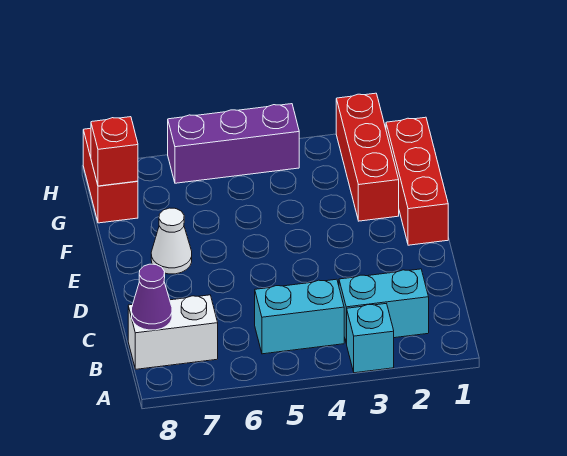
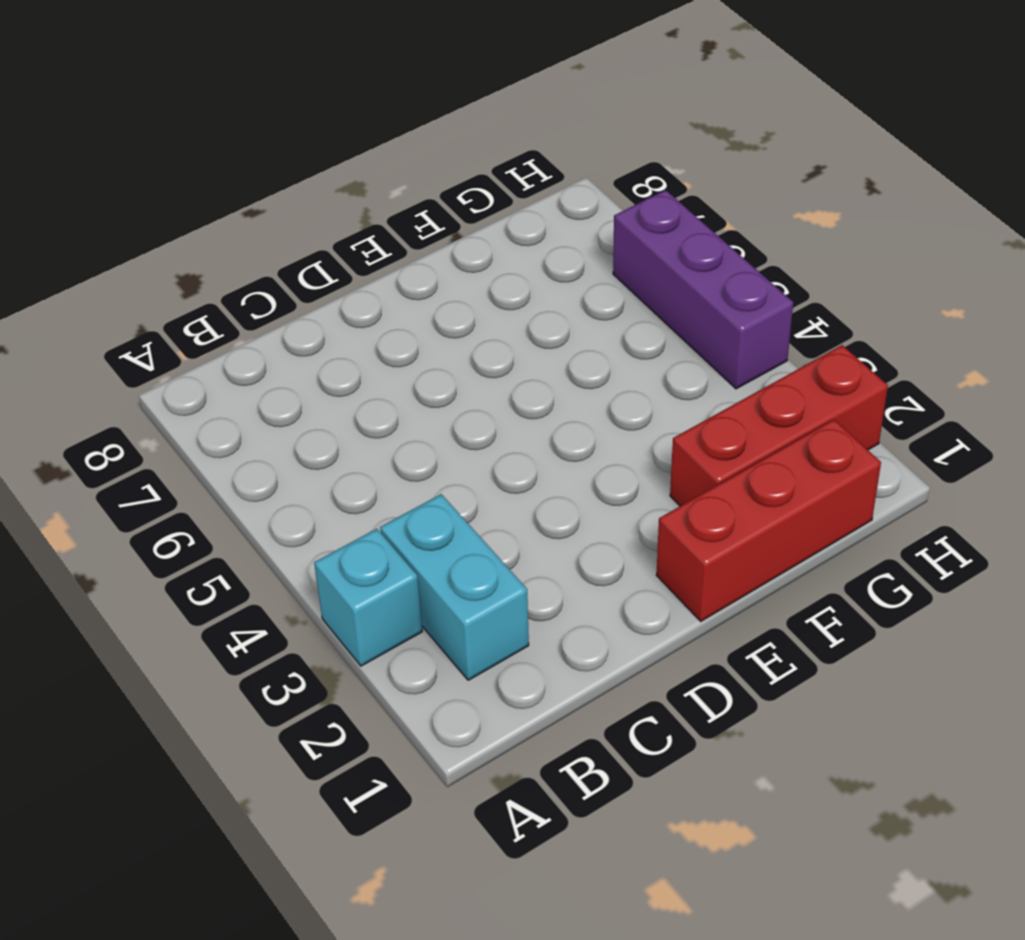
none -> cyan 1x2 brick [255,279,344,354]
none -> white 1x2 brick [128,295,218,369]

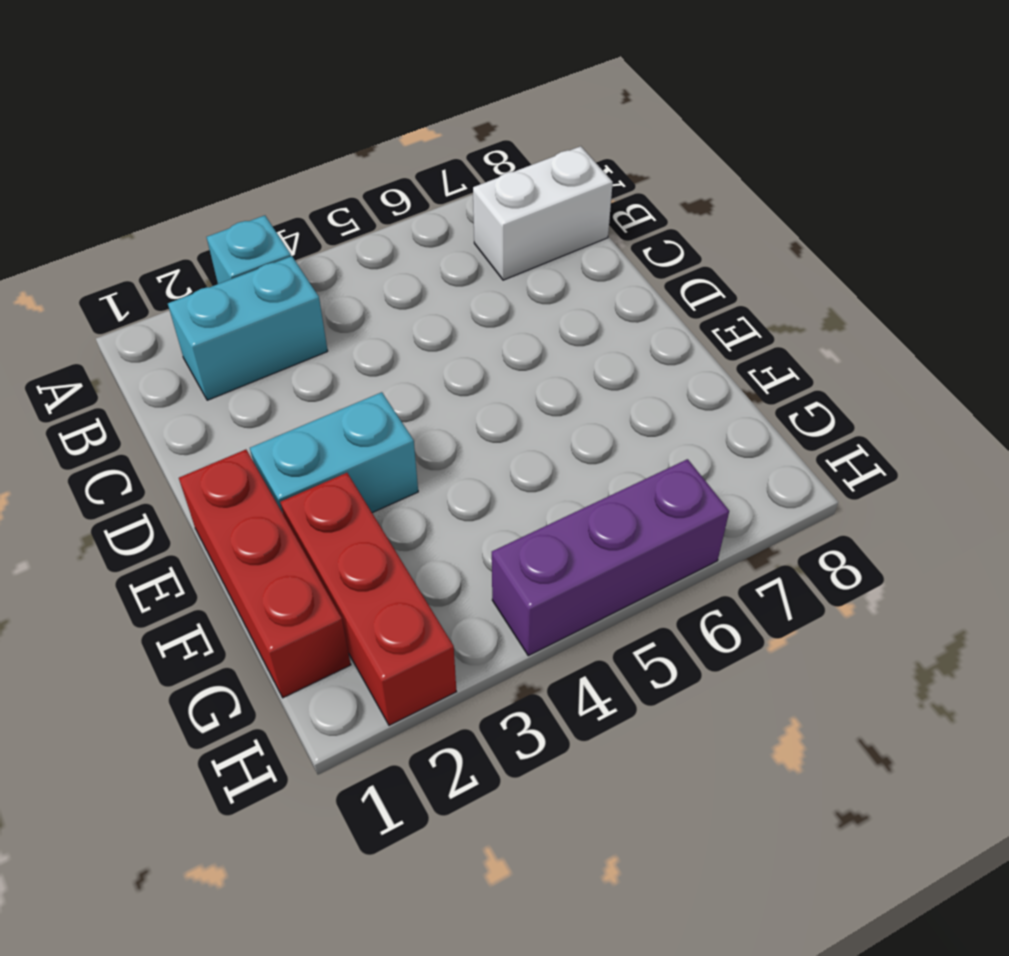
cyan 1x2 brick [250,392,418,513] -> cyan 1x2 brick moved to [255,279,344,354]
none -> white 1x1 cone [151,208,192,274]
none -> red 1x2 brick [83,128,138,223]

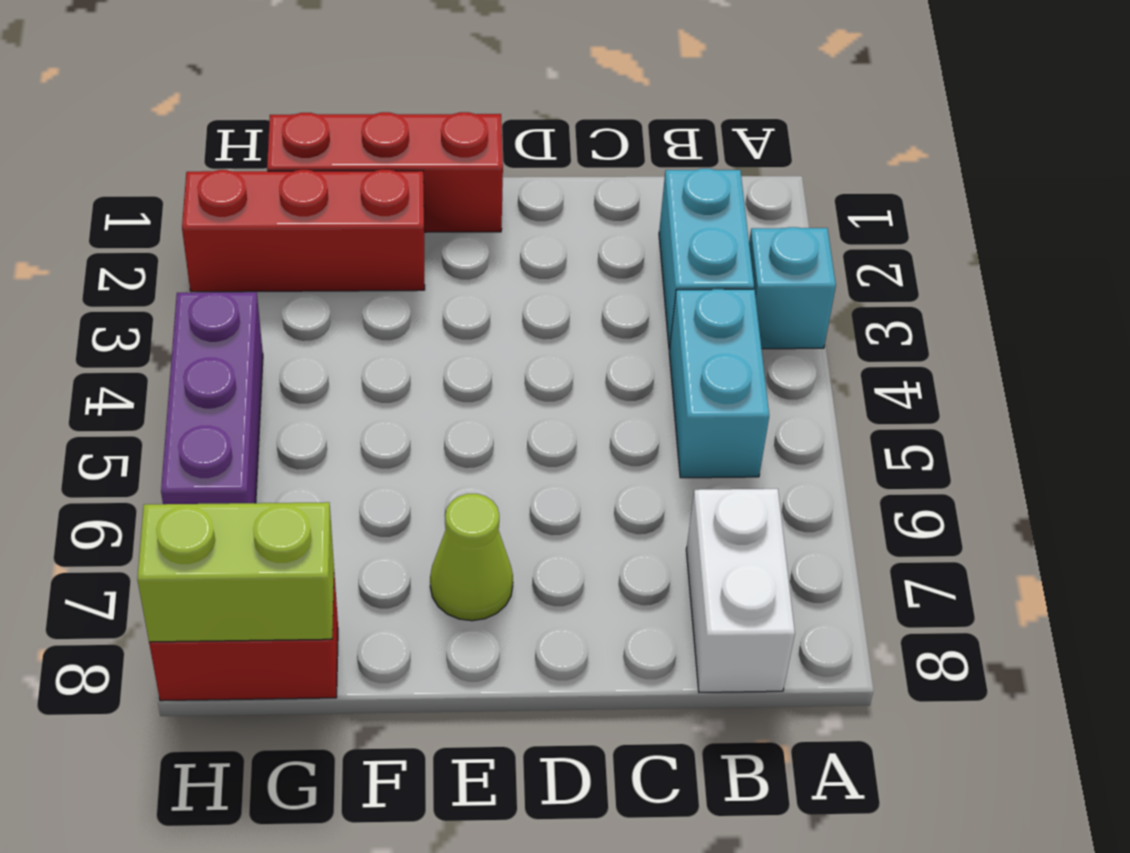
lime 1x1 cone [430,494,513,621] -> white 1x1 cone [151,208,192,274]
lime 1x2 brick [137,502,334,642] -> red 1x1 brick [91,117,138,186]
none -> purple 1x1 cone [132,264,172,330]

